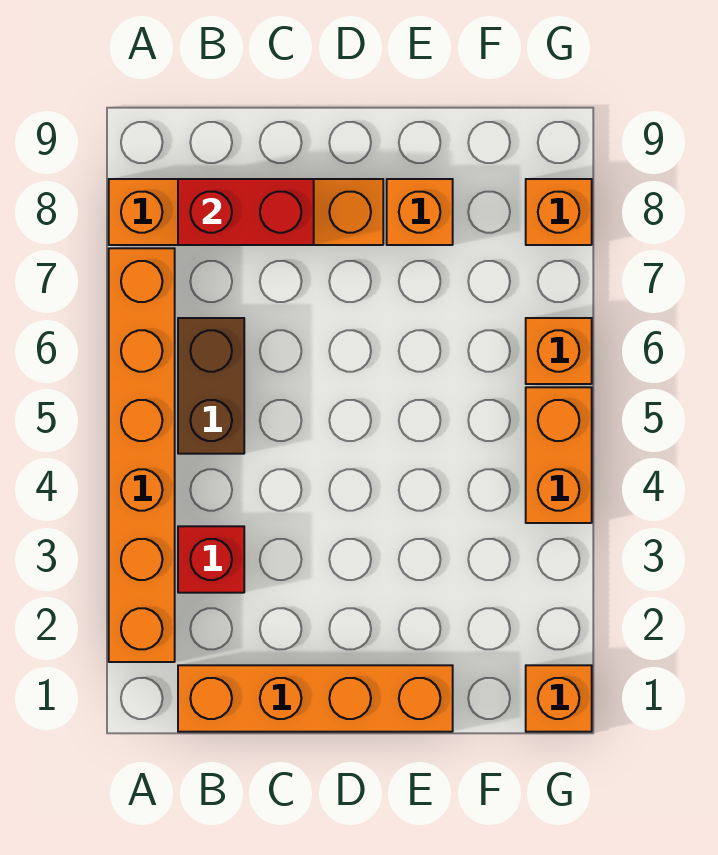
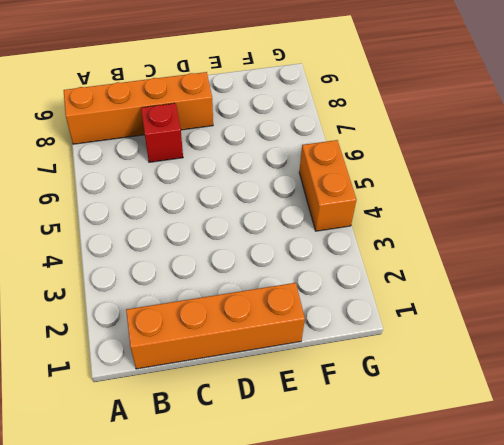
red 1x1 brick [141,103,183,162] -> red 1x1 brick moved to [178,526,244,593]
none -> orange 1x6 brick [109,248,175,662]
none -> brown 1x2 brick [178,318,244,454]

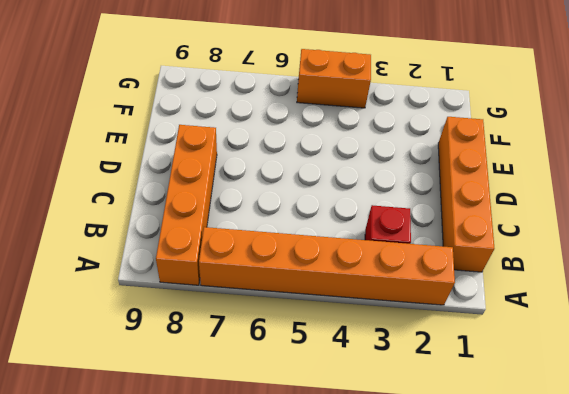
none -> brown 1x2 brick [178,318,244,454]
none -> orange 1x1 brick [387,179,453,245]

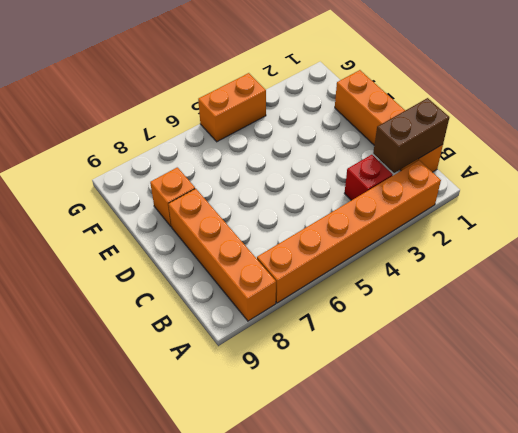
brown 1x2 brick [373,98,449,173] -> brown 1x2 brick moved to [178,318,244,454]
none -> orange 1x1 brick [526,665,592,732]
none -> orange 1x1 brick [526,318,592,384]

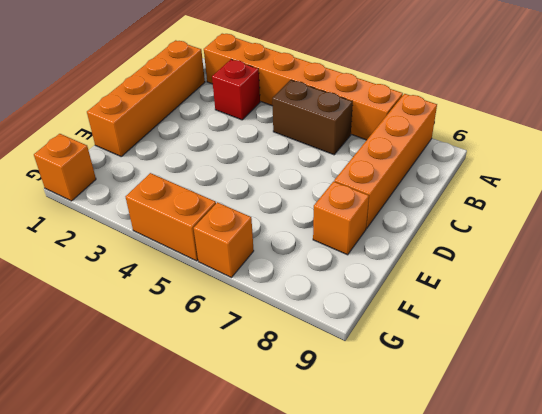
none -> orange 1x1 brick [526,179,592,245]
none -> red 1x2 brick [178,179,314,245]

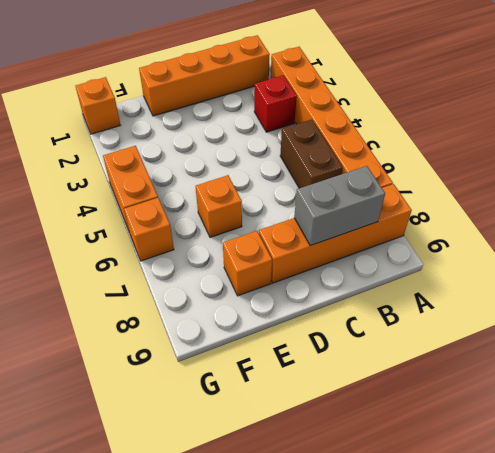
grey 1x2 brick [294,166,385,246] -> red 1x2 brick [178,179,314,245]
orange 1x1 brick [196,175,242,237] -> orange 1x1 brick moved to [526,179,592,245]

